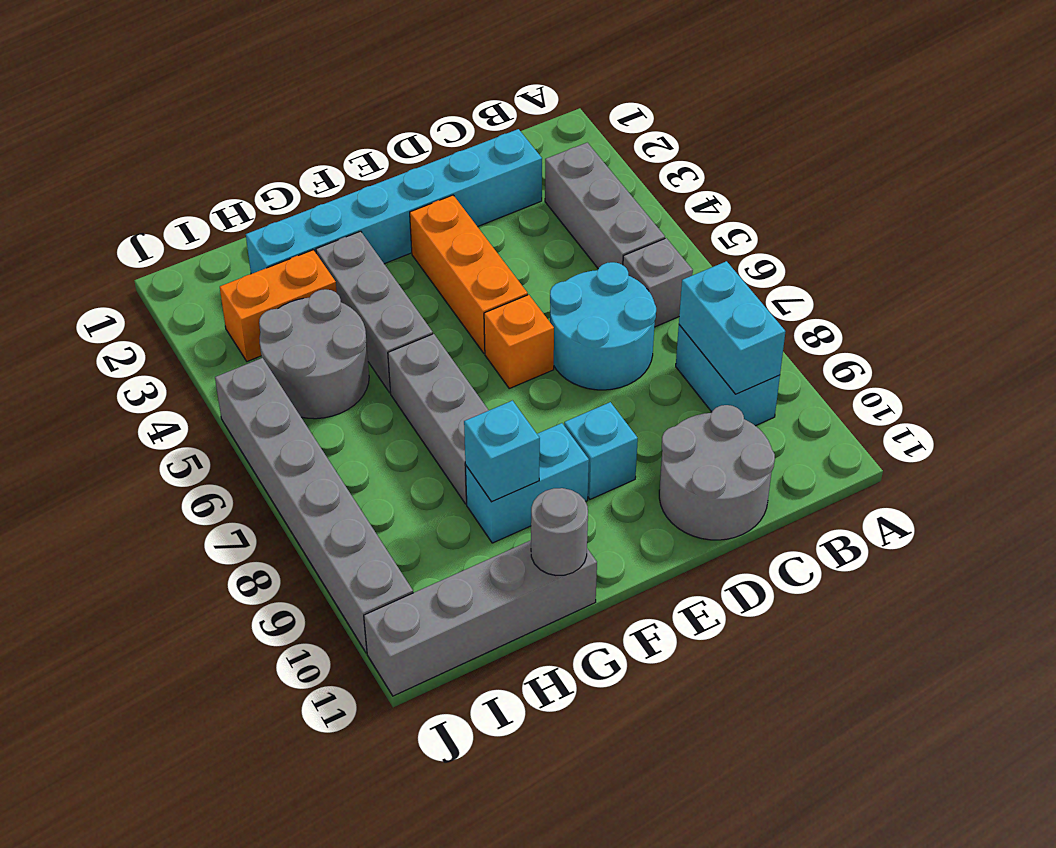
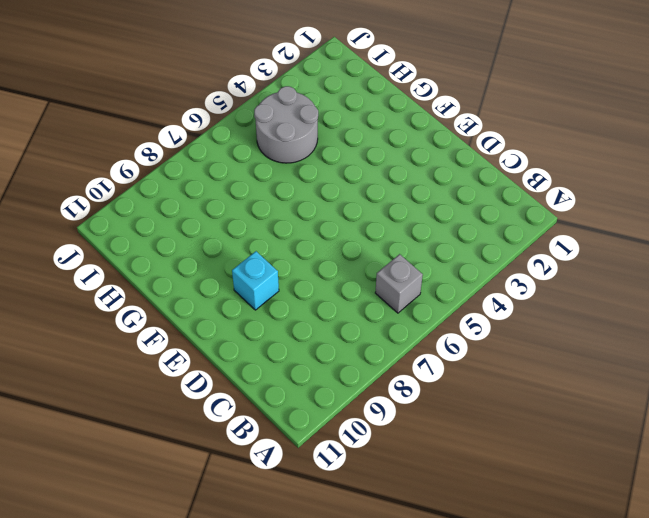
none -> grey 1x3 brick [545,143,665,268]
none -> cyan 1x2 brick [676,325,780,426]
none -> cyan 1x6 brick [246,129,542,274]

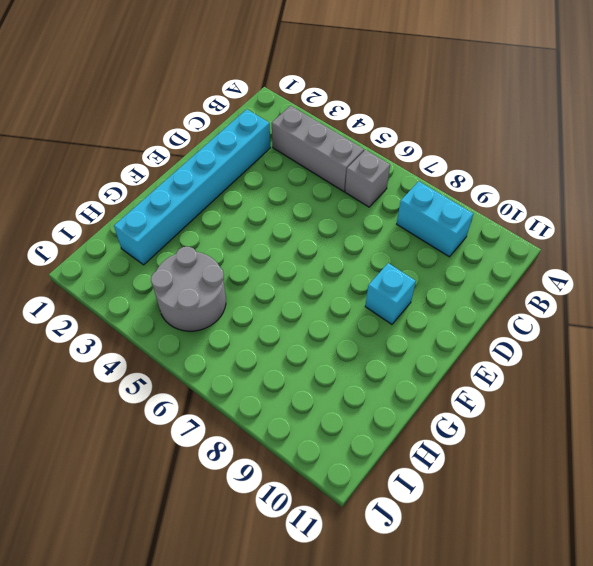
none -> cyan 2x2 round brick [550,262,656,390]
none -> grey 2x2 round brick [659,405,775,540]
none -> orange 1x3 brick [410,195,528,353]

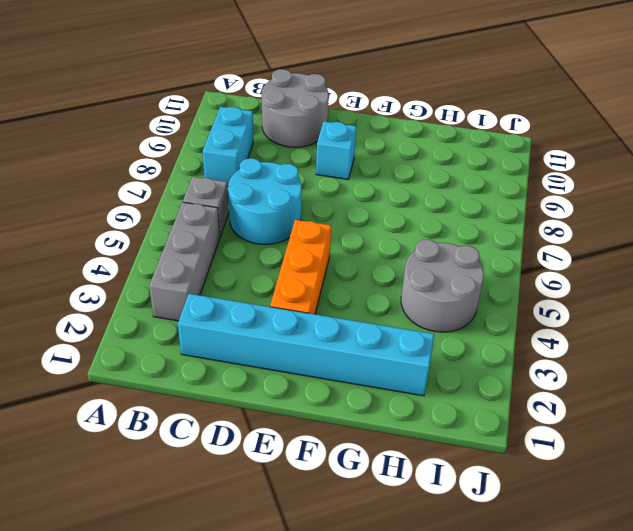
none -> orange 1x1 brick [484,295,554,388]
none -> cyan 1x2 brick [465,423,589,543]
none -> grey 1x3 brick [316,231,433,393]

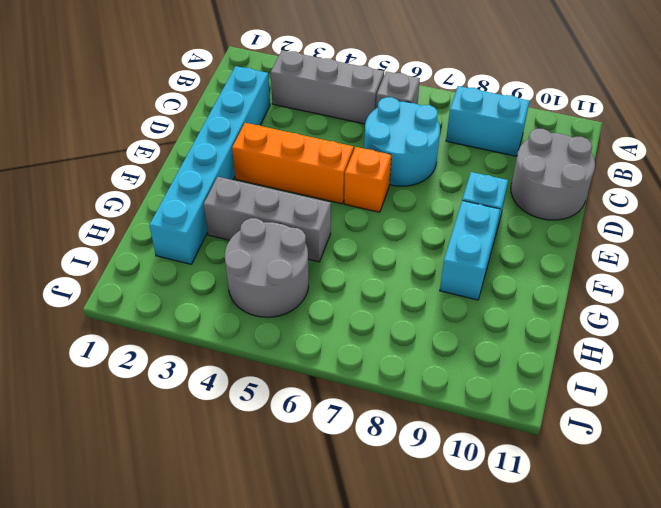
none -> grey 1x3 brick [388,334,489,504]
none -> grey 1x4 brick [364,540,597,696]
none -> orange 1x2 brick [220,250,337,361]

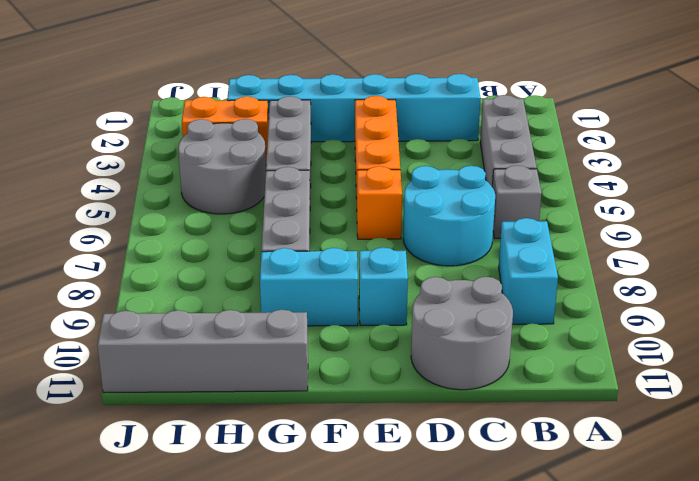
none -> grey 1x6 brick [215,358,413,653]
none -> cyan 1x2 brick [679,261,786,394]
none -> cyan 1x1 brick [464,401,540,502]

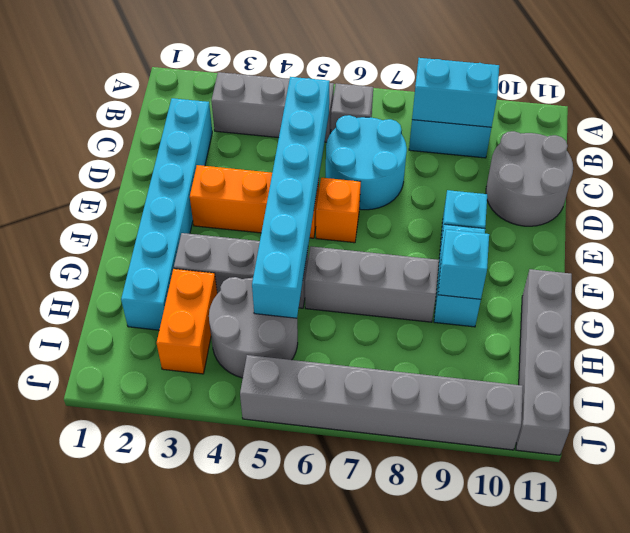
cyan 1x6 brick [252,77,330,318] -> none
none -> grey 1x1 round brick [531,488,588,575]

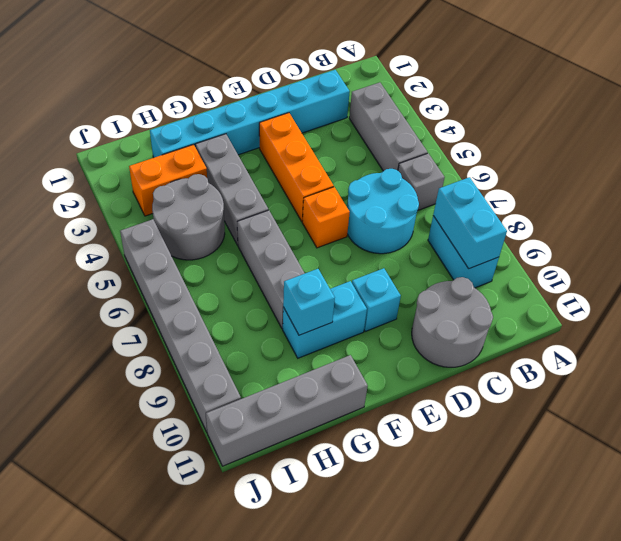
none -> grey 1x1 round brick [531,488,588,575]

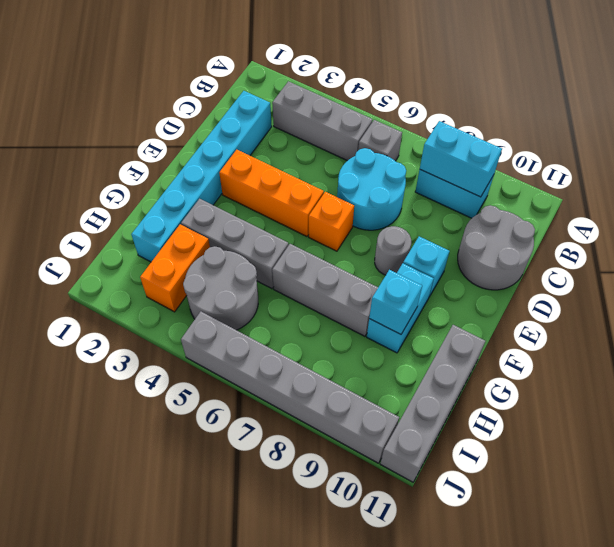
grey 1x1 round brick [375,226,411,275] -> grey 1x1 round brick moved to [531,488,588,575]

